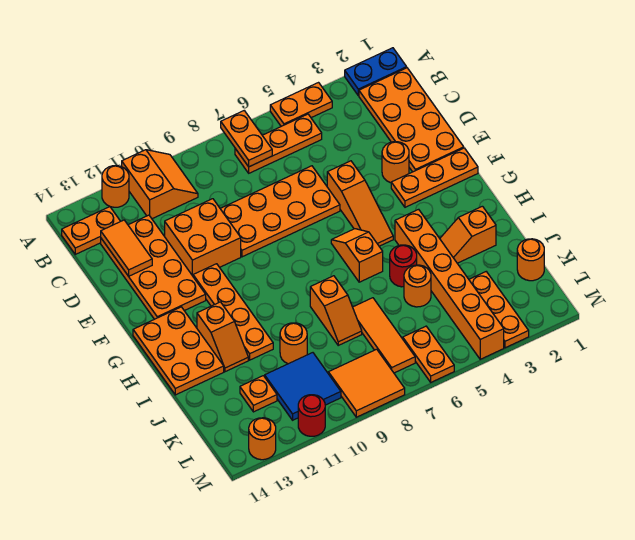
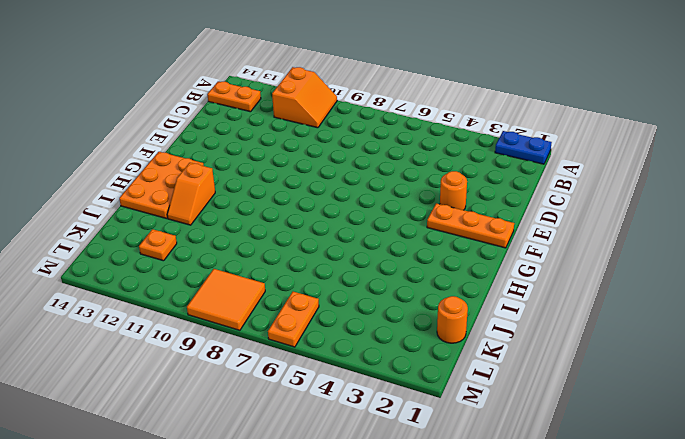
none -> orange 1x2 plate [270,83,332,126]
none -> orange 1x1 round brick [102,166,129,207]
none -> orange 2x4 plate [359,68,464,172]
none -> orange 1x3 plate [235,114,322,173]

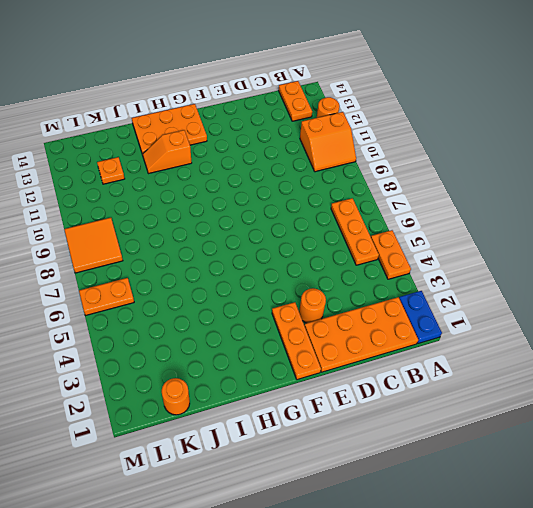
none -> orange 2x4 plate [101,215,206,319]
none -> orange 2x4 plate [220,166,340,257]
none -> orange 2x2 brick [165,199,241,276]
none -> orange 1x3 slope [327,161,393,246]

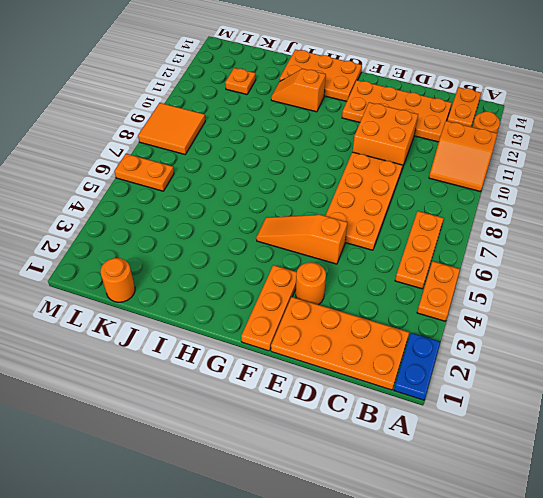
none -> orange 1x4 plate [193,264,273,360]
none -> orange 1x2 slope [331,229,383,282]
none -> orange 1x6 brick [395,209,504,359]
none -> orange 1x2 slope [440,206,496,263]

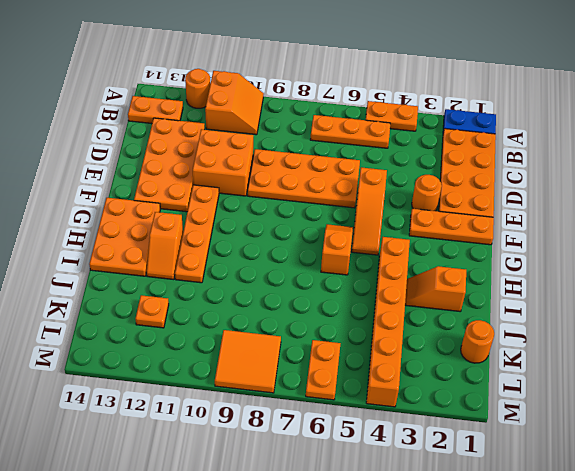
none -> red 1x1 round brick [390,245,417,287]
none -> orange 1x2 slope [310,276,362,345]
none -> orange 1x1 round brick [404,265,431,307]
none -> orange 1x3 tile [353,298,415,373]

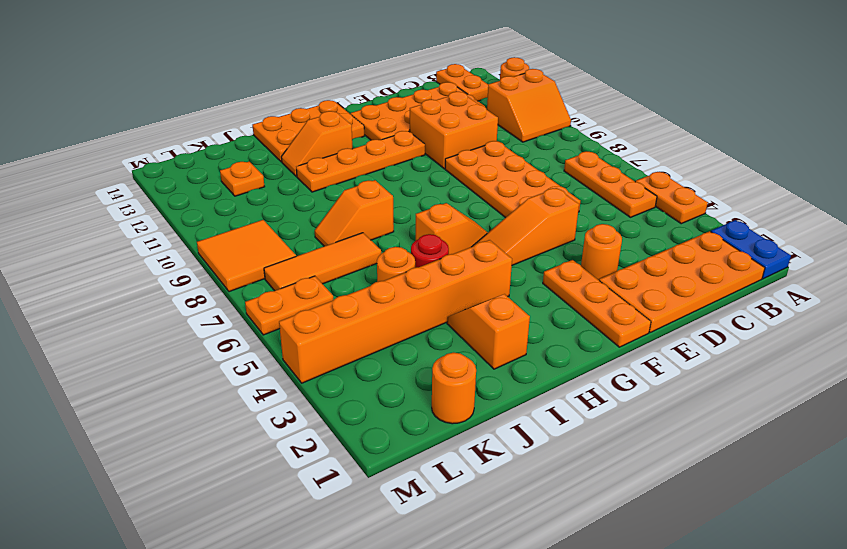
none -> orange 1x1 round brick [280,323,307,364]
none -> orange 1x3 plate [469,272,529,348]
none -> blue 2x2 tile [265,353,341,420]
none -> red 1x1 round brick [298,395,325,436]

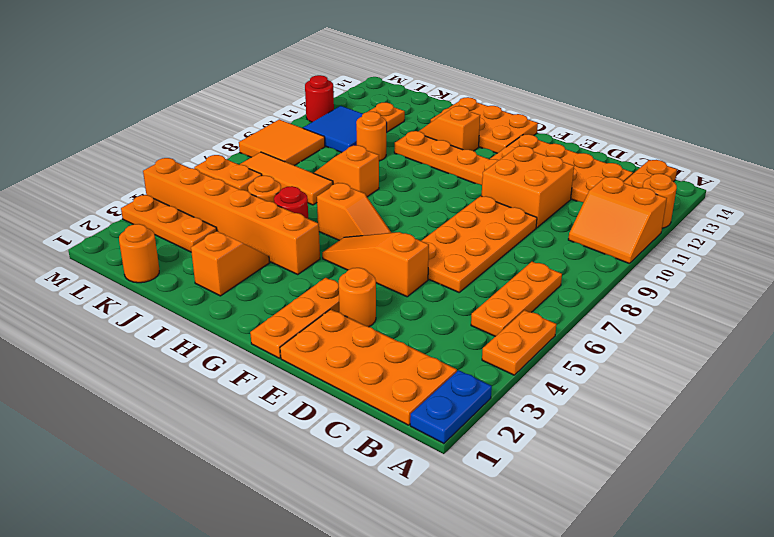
none -> orange 1x1 round brick [249,418,276,460]
none -> orange 1x2 plate [221,111,272,167]
none -> orange 1x2 tile [101,220,152,276]

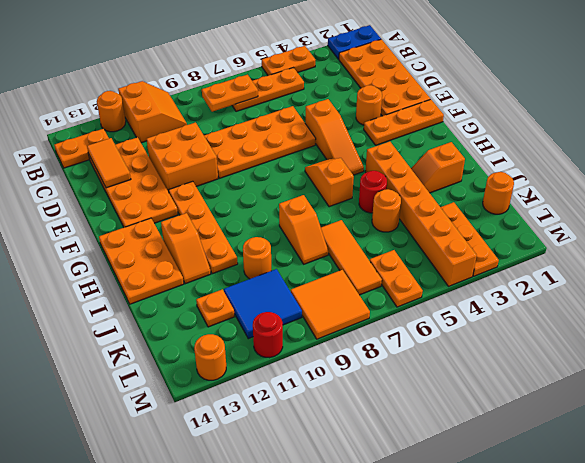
orange 1x2 plate [201,75,258,112] -> orange 1x2 plate turned to [221,111,272,167]

